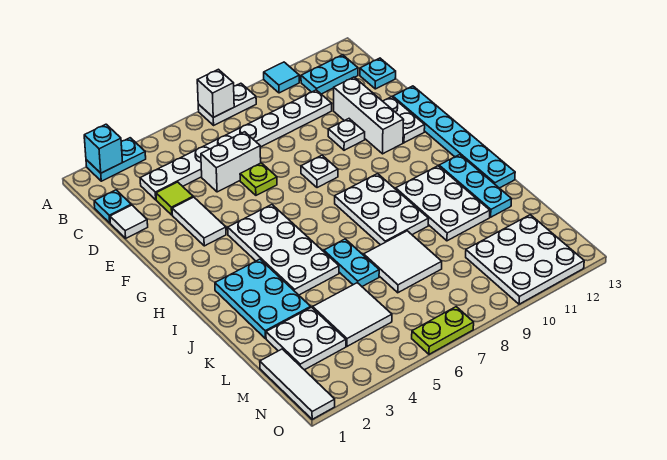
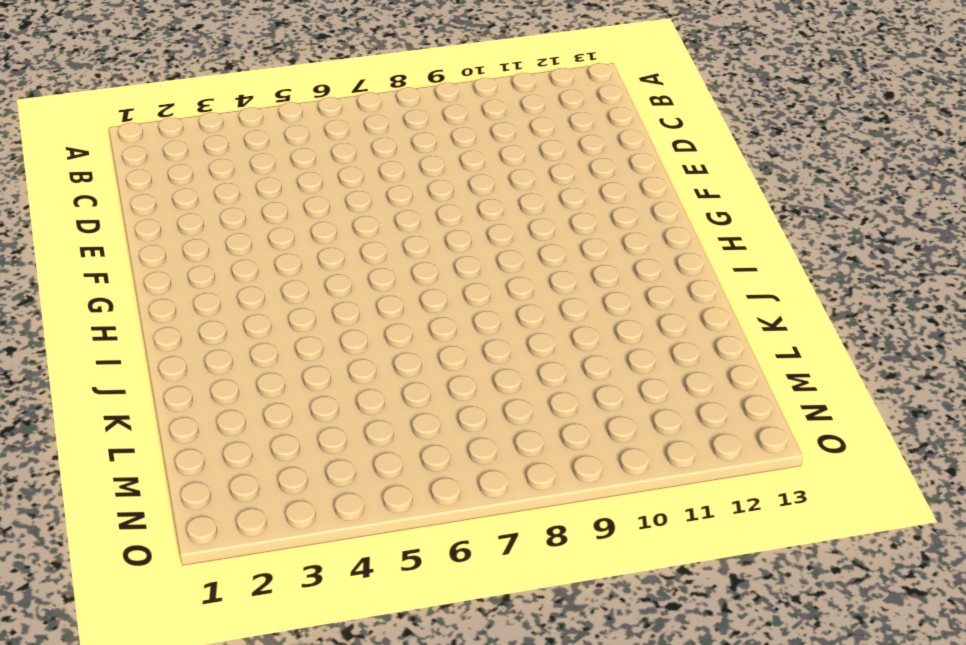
none -> cyan 1x2 plate [86,138,146,181]
none -> white 1x2 plate [198,83,256,125]
none -> cyan 1x1 tile [264,62,299,93]
none -> cyan 1x2 plate [301,55,358,94]

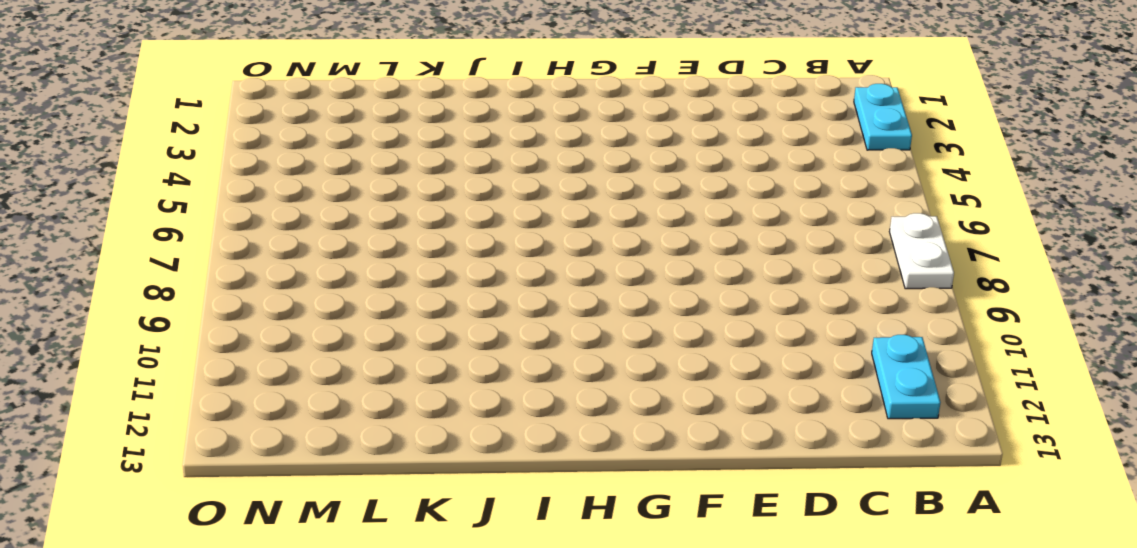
none -> cyan 1x1 tile [264,62,299,93]
none -> cyan 1x1 plate [94,190,131,223]
none -> white 1x8 plate [140,90,332,200]
none -> cyan 1x1 plate [360,58,396,89]

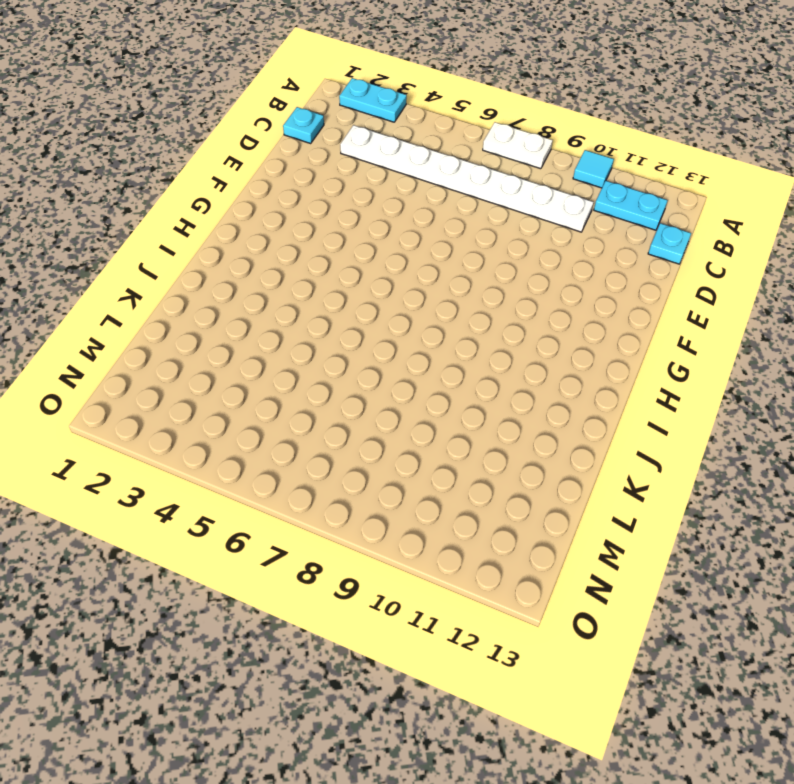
none -> white 1x1 tile [110,205,148,238]
none -> lime 1x1 tile [156,182,193,215]
none -> white 1x2 brick [201,132,261,192]
none -> white 1x3 brick [334,77,404,154]

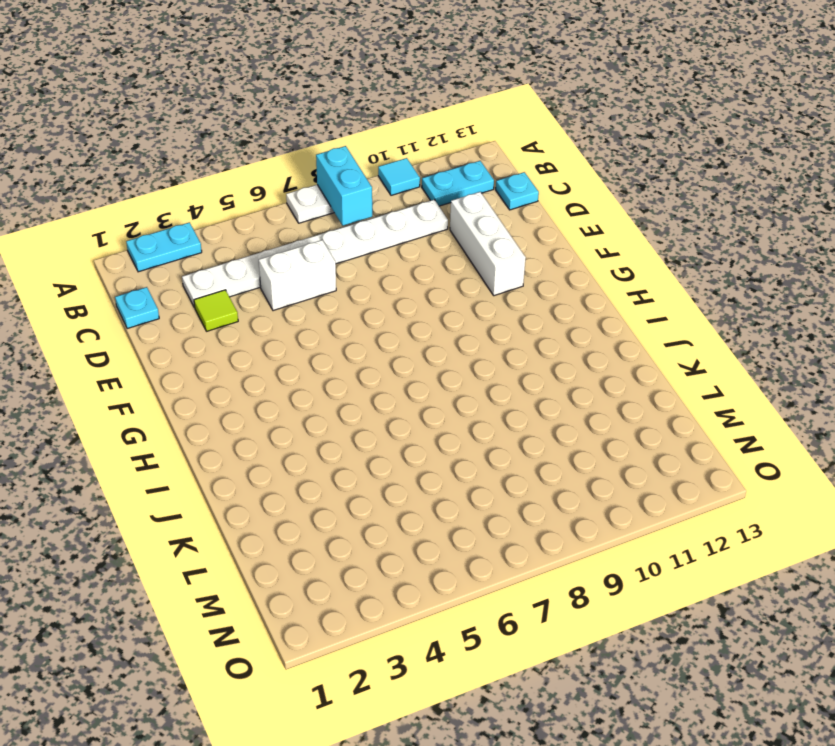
cyan 1x2 brick [316,146,372,226] -> none
none -> white 1x1 tile [110,205,148,238]
none -> white 1x2 tile [172,197,226,246]
none -> lime 1x1 plate [240,163,277,195]
none -> white 1x1 plate [328,119,365,150]

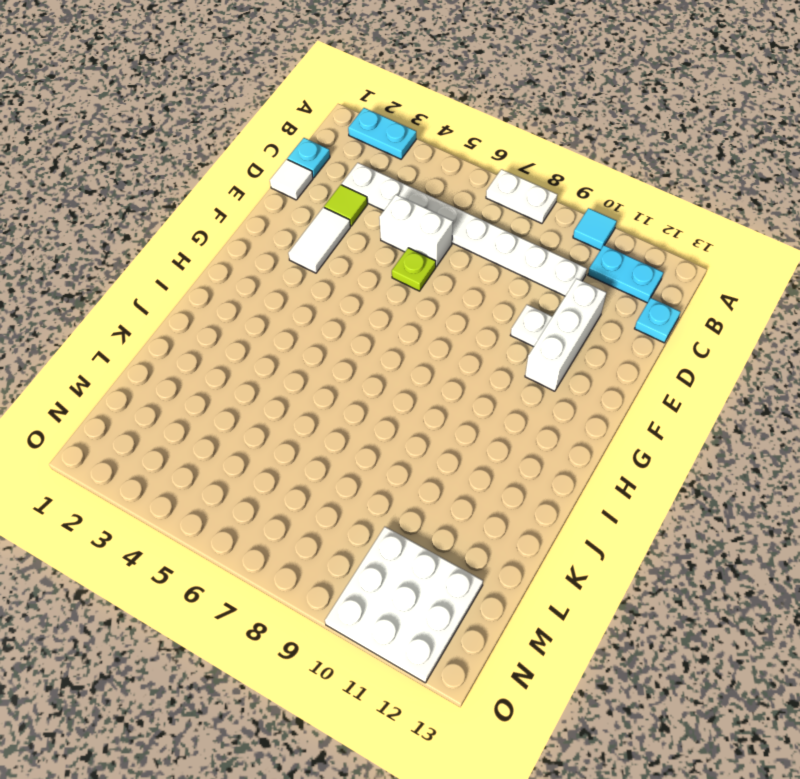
none -> white 1x2 plate [383,97,425,143]
none -> cyan 1x6 plate [393,86,515,188]
none -> white 1x1 plate [301,155,338,188]
none -> white 2x4 plate [228,205,339,295]

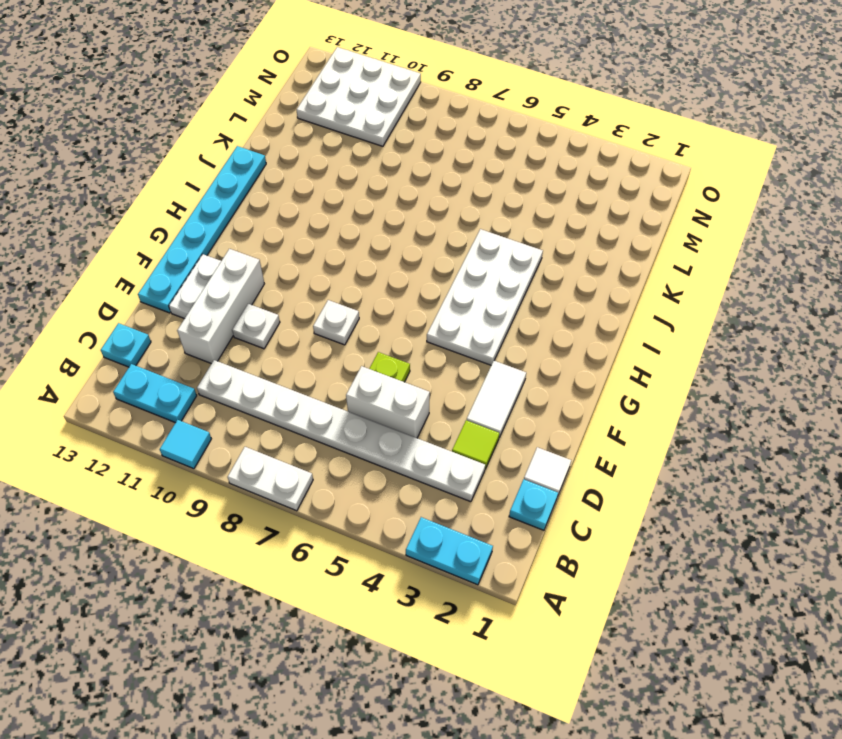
none -> white 2x3 plate [335,174,429,245]
none -> cyan 2x3 plate [215,259,311,338]
none -> white 2x3 plate [396,166,490,241]
none -> cyan 1x3 plate [439,155,511,217]

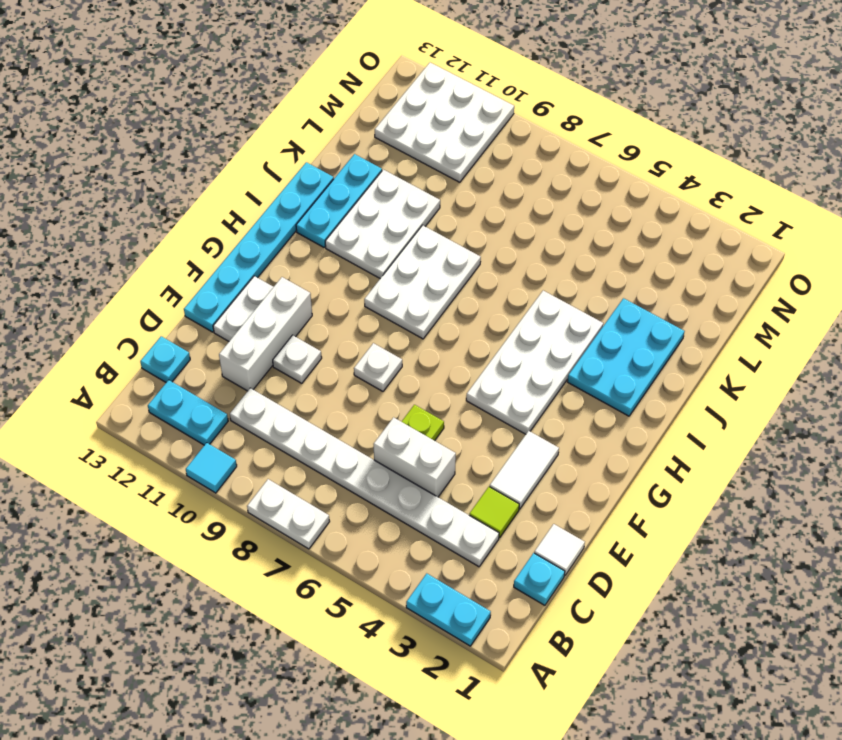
none -> cyan 1x2 plate [324,239,379,286]
none -> white 2x2 tile [364,231,442,293]
none -> white 2x2 plate [266,307,346,370]
none -> white 2x2 tile [313,283,392,346]

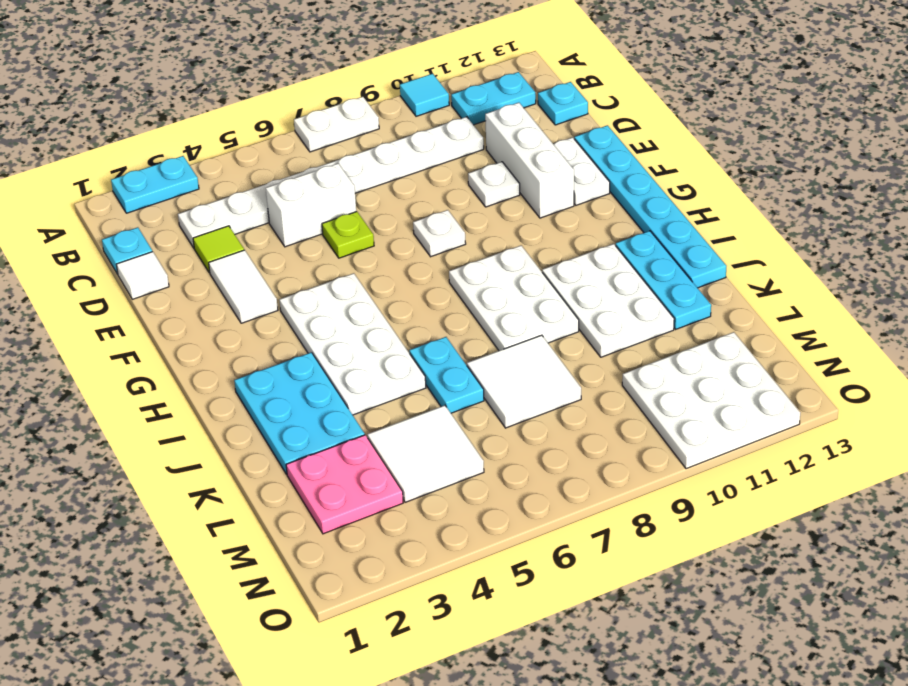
pink 2x2 plate [286,435,403,534] -> white 2x2 plate [266,307,346,370]
none -> white 1x3 tile [260,349,335,419]
none -> lime 1x2 plate [412,307,474,354]
none -> cyan 1x1 brick [84,124,123,173]
none -> white 1x1 brick [197,69,234,117]

